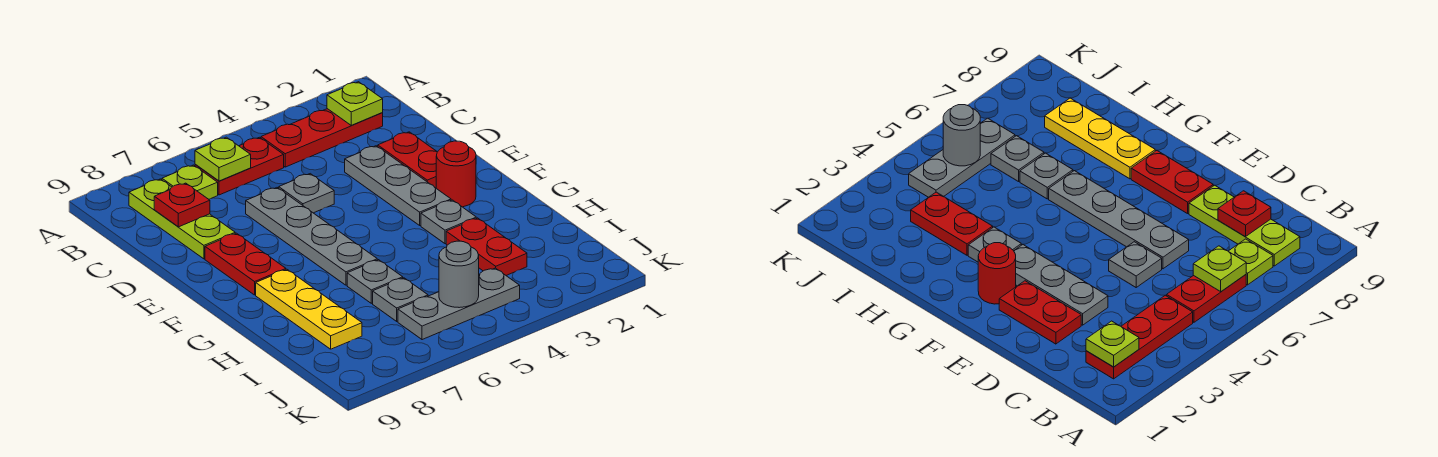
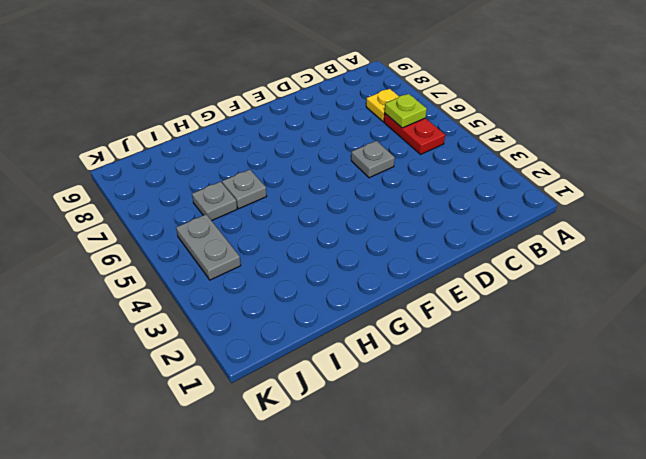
yellow 1x1 plate [366,89,399,122] -> lime 1x1 plate [162,165,218,199]
grey 1x2 plate [176,214,241,280] -> grey 1x3 plate [398,268,520,340]
none -> red 1x3 plate [261,109,383,167]
none -> lime 1x3 plate [129,179,235,259]
none -> red 1x2 plate [378,132,437,188]

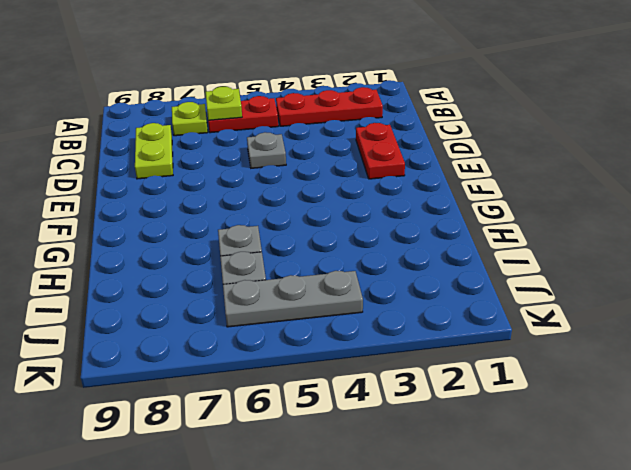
lime 1x2 plate [135,123,173,179] -> lime 1x3 plate [129,179,235,259]
none -> grey 1x3 plate [345,146,451,225]
none -> grey 1x4 plate [246,188,377,285]
none -> red 1x2 plate [205,233,286,295]

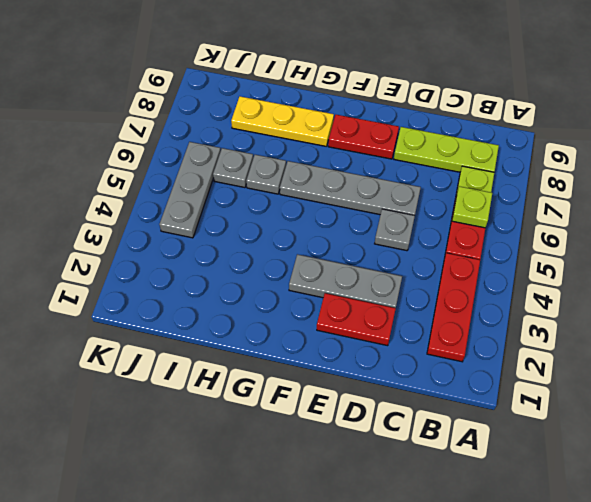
none -> red 1x1 round brick [436,141,476,207]
none -> grey 1x1 plate [421,200,476,244]
none -> red 1x2 plate [446,218,527,275]

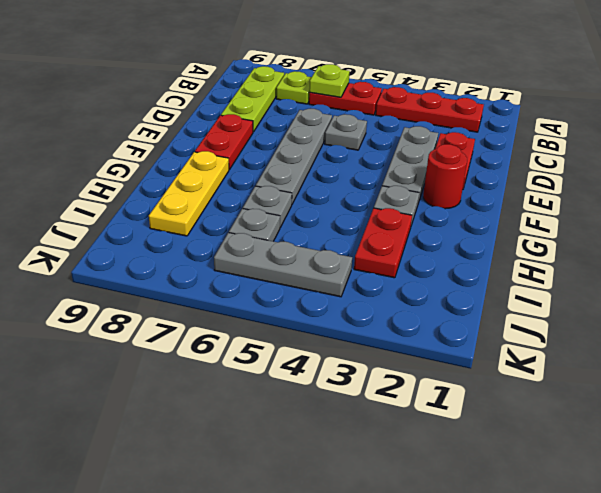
none -> lime 1x1 plate [327,82,383,125]
none -> red 1x1 plate [154,183,210,227]
none -> grey 1x1 round brick [439,241,479,308]

